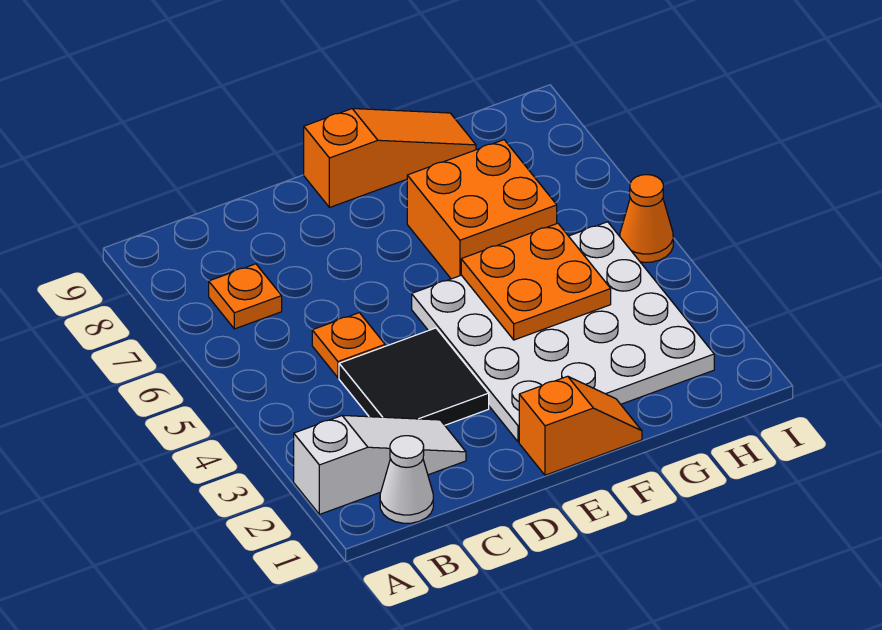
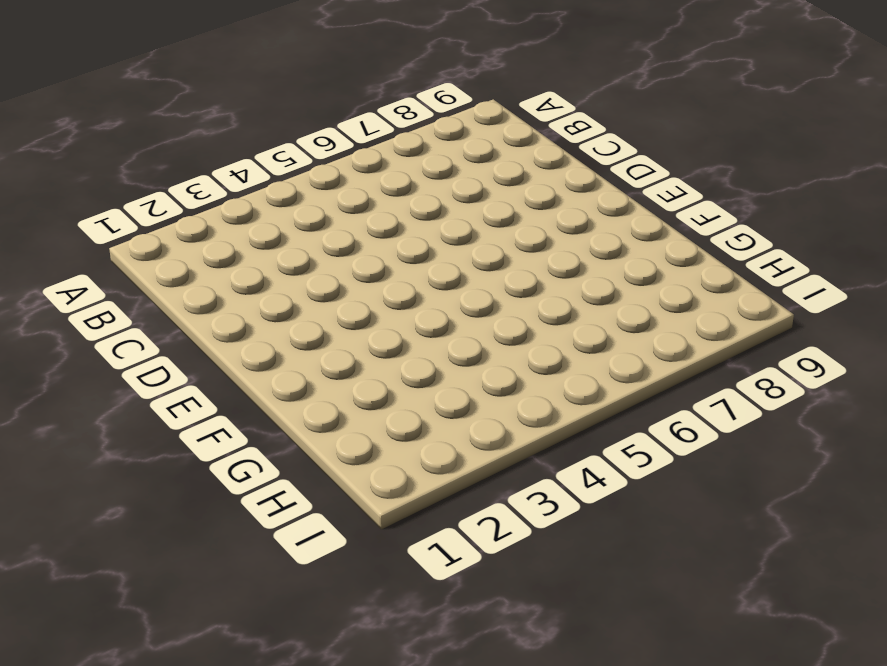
none -> white 1x3 slope [294,415,466,514]
none -> white 1x1 cone [380,436,433,523]

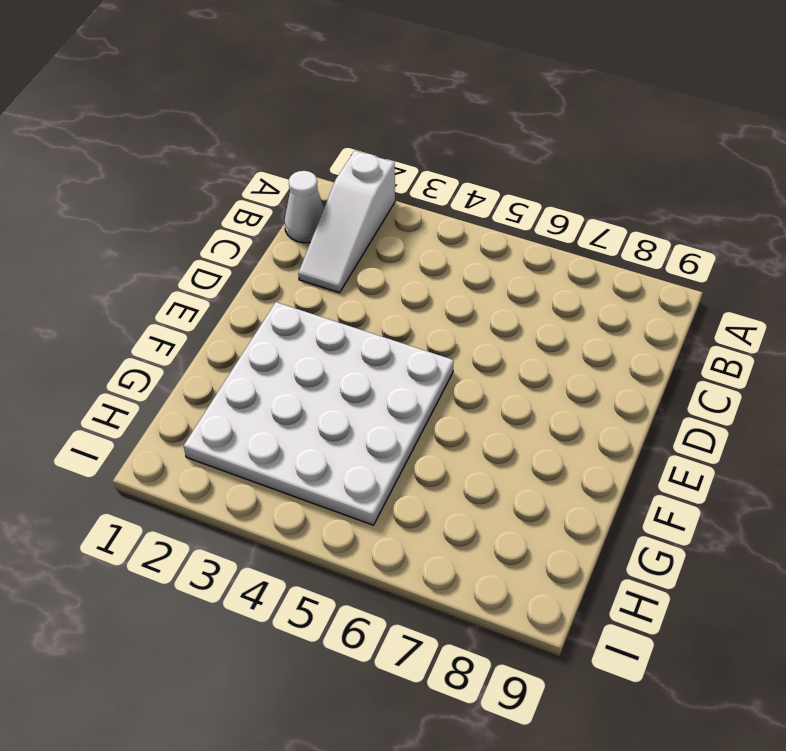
none -> orange 1x1 plate [209,264,282,329]
none -> black 2x2 tile [339,328,489,425]

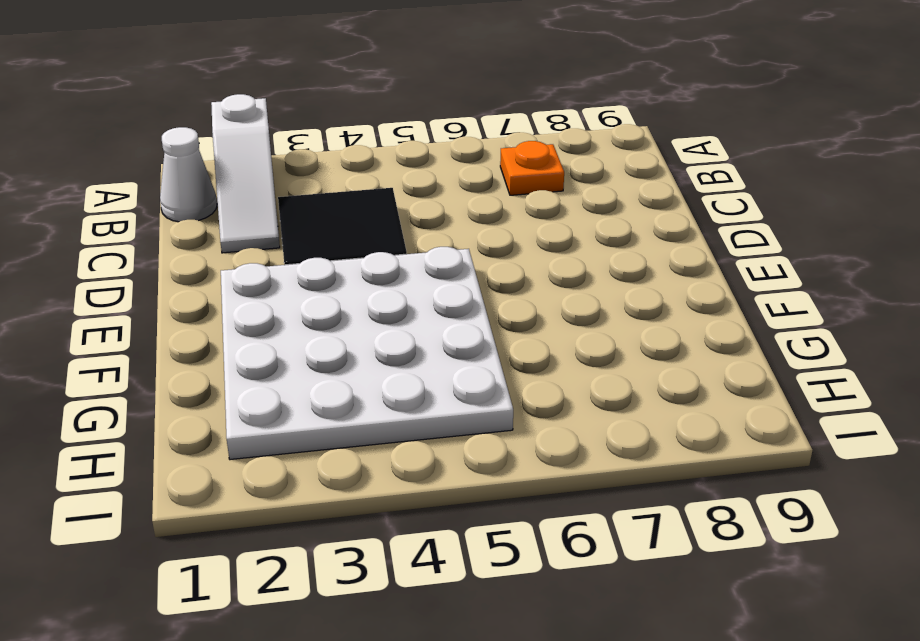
none -> orange 1x1 plate [312,313,385,378]
none -> orange 1x2 slope [519,376,642,475]

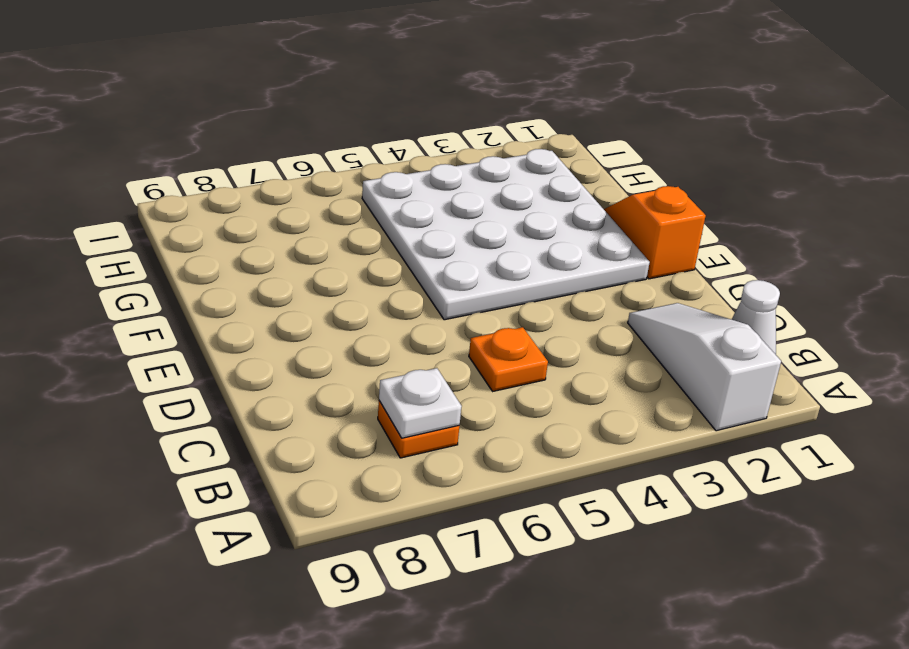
white 1x1 plate [379,368,462,438] -> none
none -> black 2x2 tile [339,328,489,425]
none -> orange 1x3 slope [304,109,476,208]

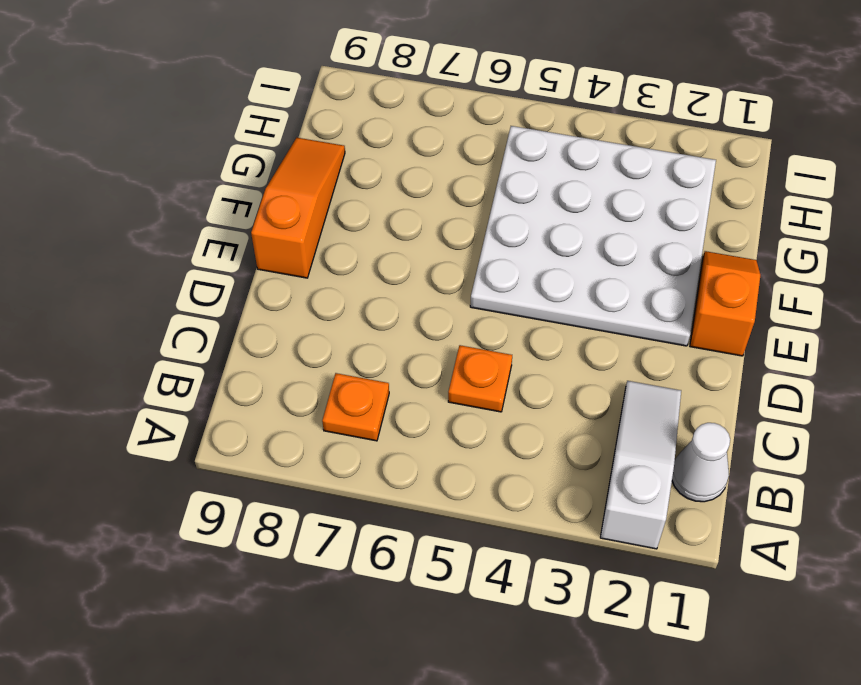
none -> black 2x2 tile [339,328,489,425]
none -> orange 2x2 brick [407,140,557,279]

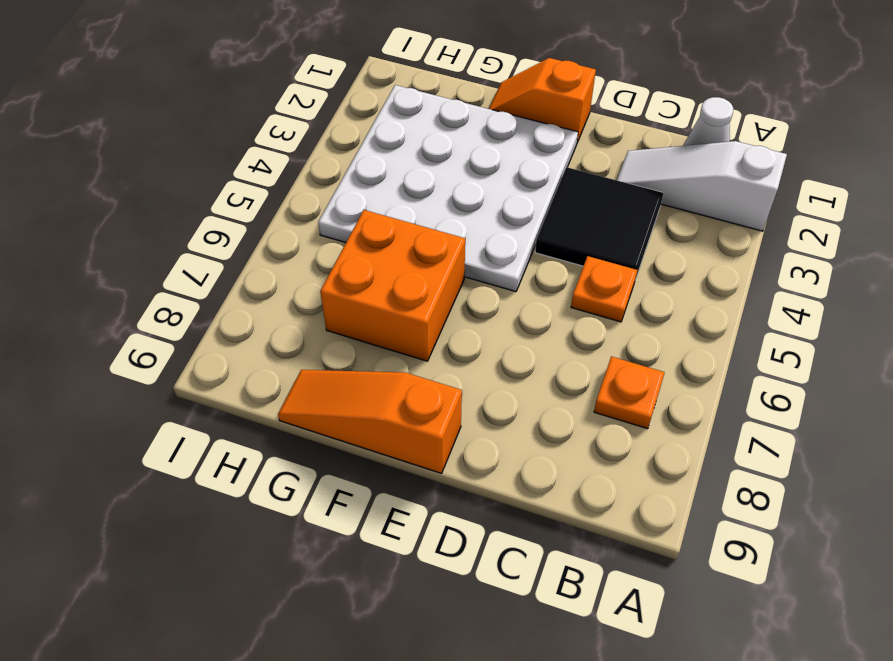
none -> orange 1x1 cone [620,175,673,262]
none -> orange 2x2 plate [461,223,611,340]

